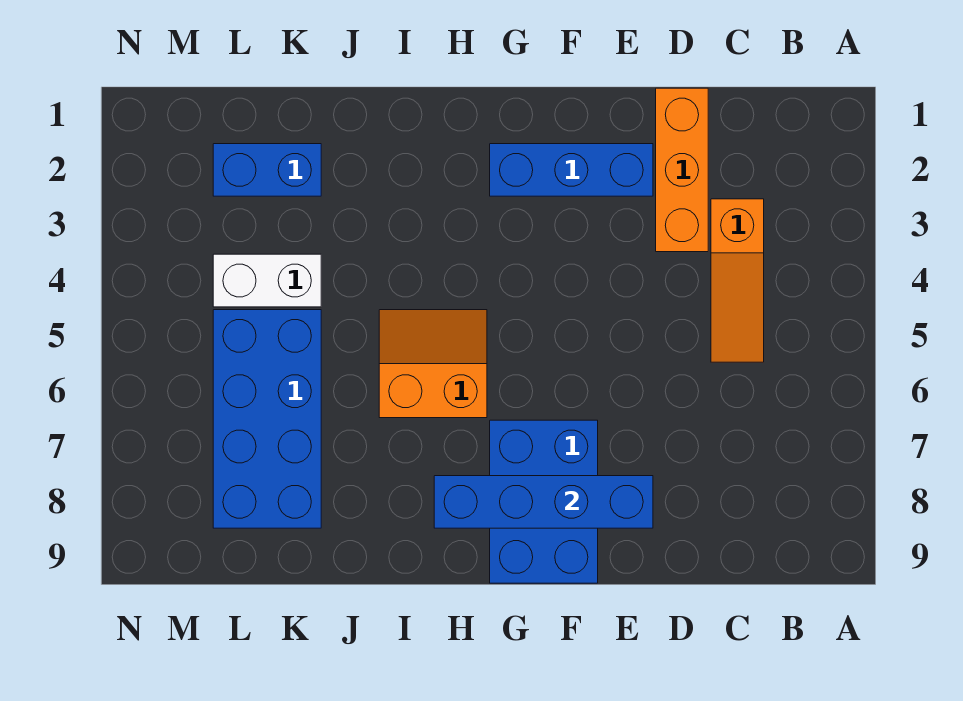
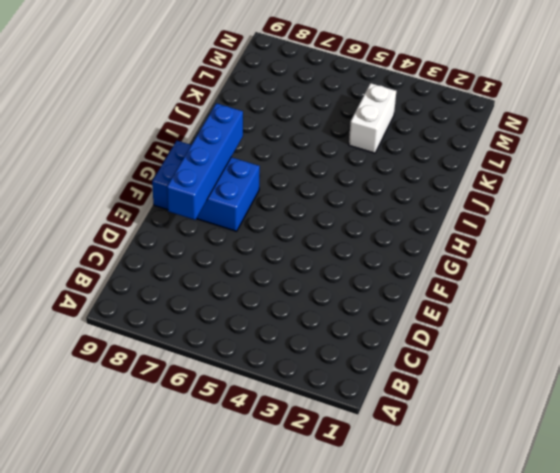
none -> orange 1x3 slope [711,199,764,362]
none -> orange 1x3 brick [656,88,708,252]

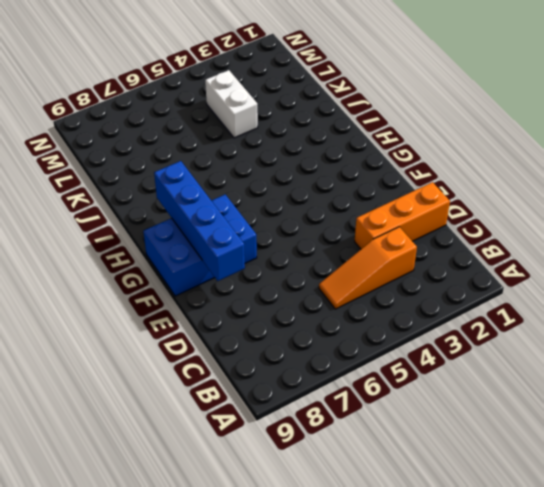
none -> blue 1x3 brick [490,144,653,196]
none -> orange 2x2 slope [379,310,487,418]

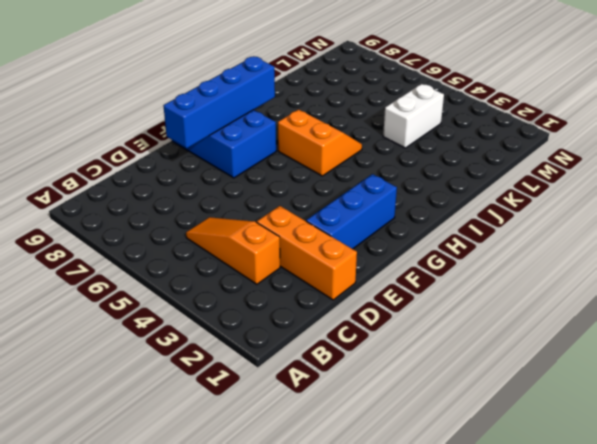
orange 2x2 slope [278,110,362,176] -> orange 2x2 slope turned to [379,310,487,418]
none -> blue 1x2 brick [213,144,321,196]
none -> blue 2x4 brick [213,310,321,528]

